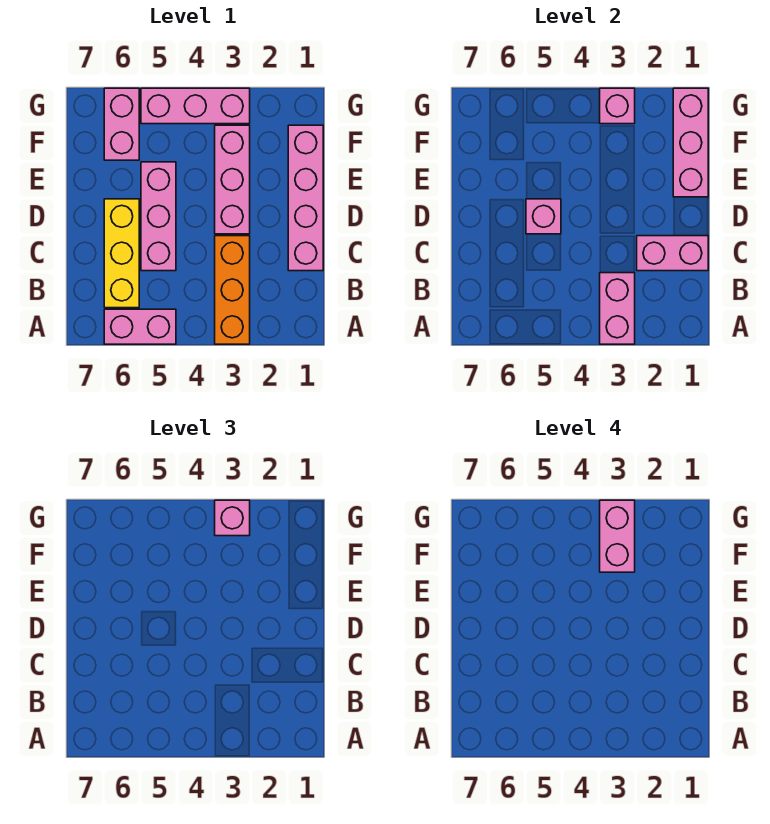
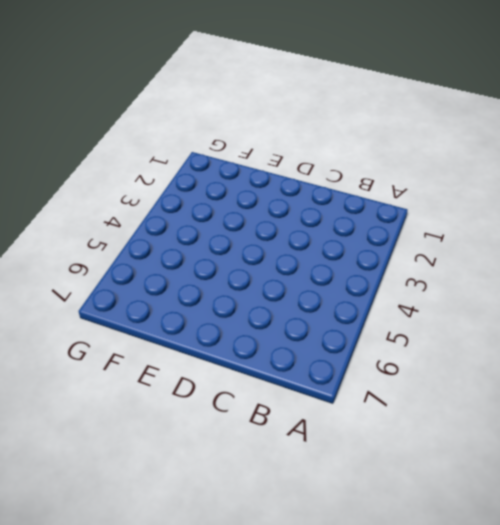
none -> orange 1x3 brick [215,236,250,344]
none -> pink 1x2 brick [104,309,176,344]
none -> yellow 1x3 brick [104,199,139,308]

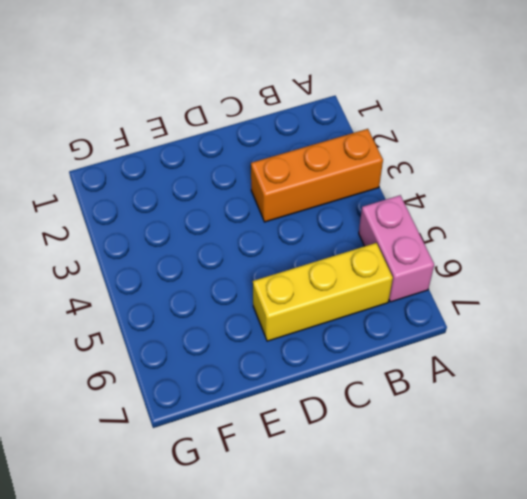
none -> pink 1x4 brick [288,125,323,271]
none -> pink 1x3 brick [141,162,176,271]
none -> pink 1x3 brick [215,125,250,234]

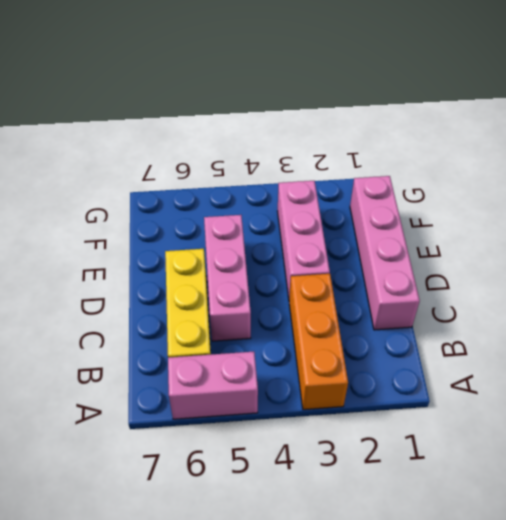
none -> pink 1x2 brick [104,88,139,160]
none -> pink 1x3 brick [141,88,250,124]
none -> pink 1x2 brick [600,273,635,344]

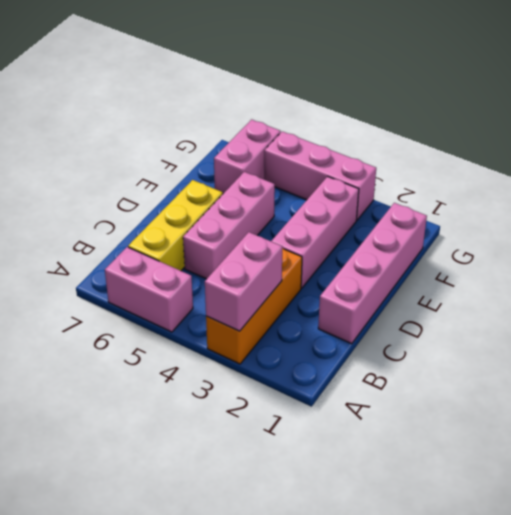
none -> pink 1x2 brick [637,236,708,271]
none -> pink 1x1 brick [526,199,561,234]
none -> pink 1x3 brick [673,88,708,197]

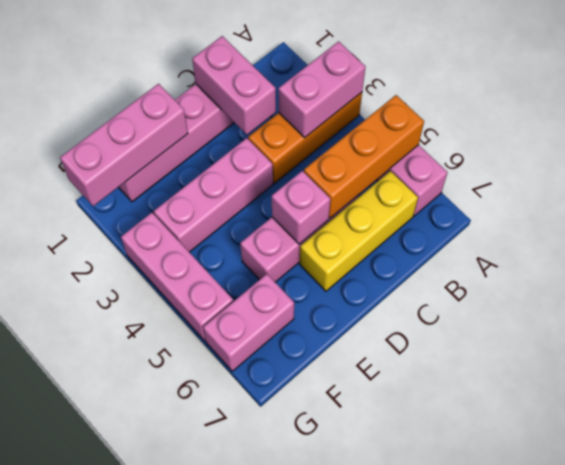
orange 1x3 brick [304,95,424,218] -> none
none -> pink 1x1 brick [600,88,635,124]
none -> pink 1x1 brick [215,500,250,536]
none -> pink 1x2 brick [600,500,635,572]

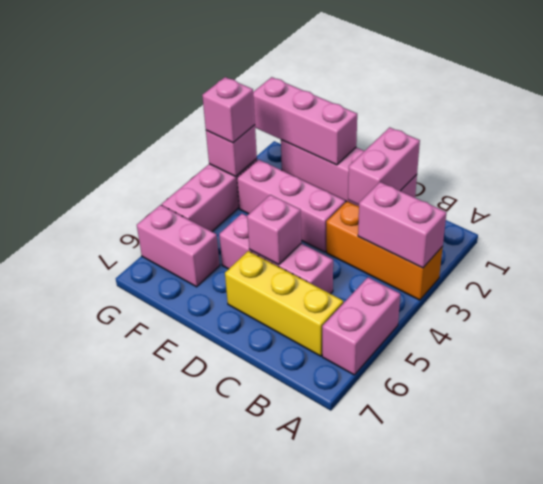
none -> pink 1x2 brick [600,500,635,572]

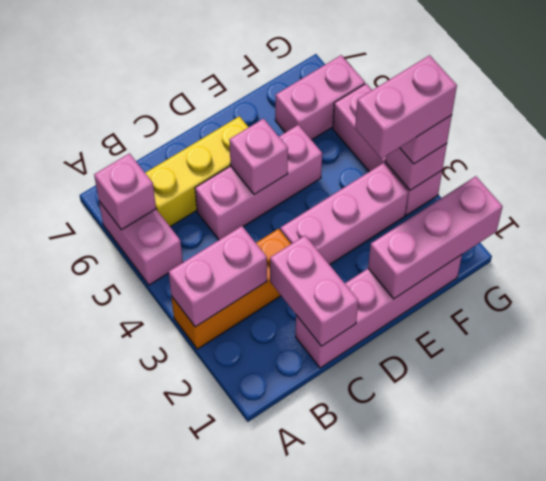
pink 1x1 brick [94,153,156,230] -> none

